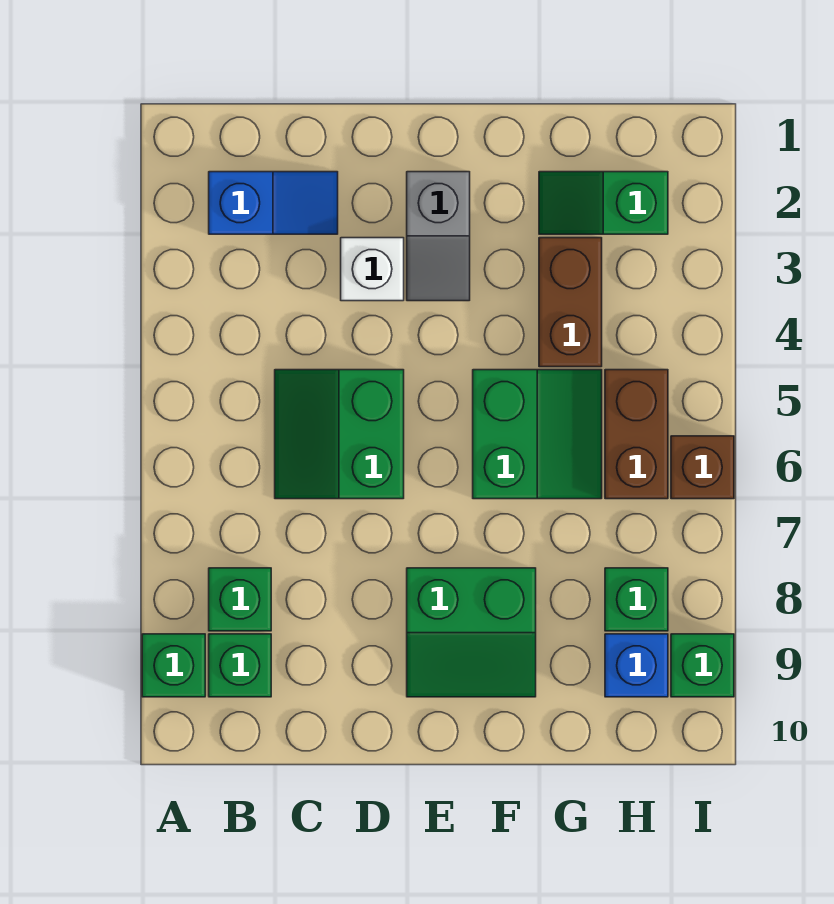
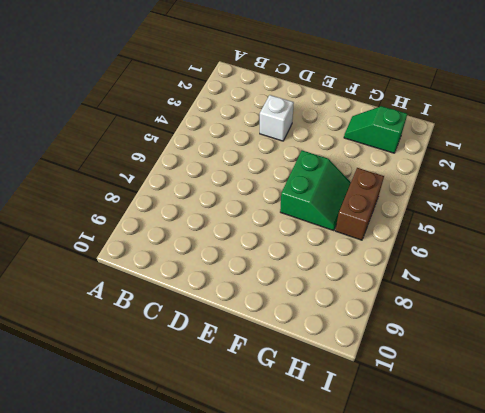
none -> green 1x1 brick [142,634,205,697]
none -> blue 1x2 slope [209,172,338,234]
none -> green 1x1 brick [209,568,271,631]

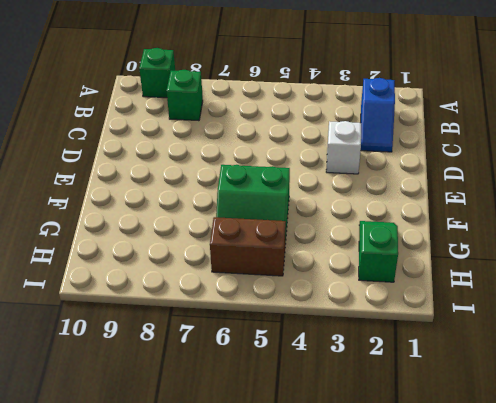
none -> green 1x1 brick [209,634,271,697]
none -> green 2x2 slope [275,370,404,499]
none -> grey 1x2 slope [407,172,470,301]

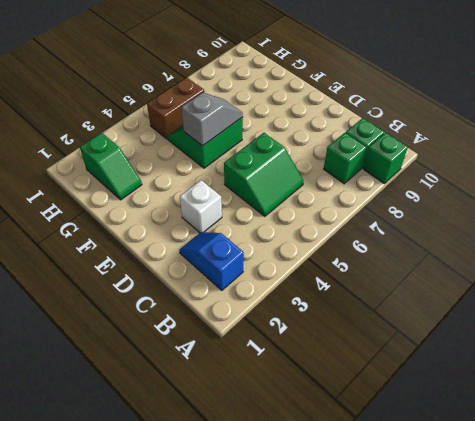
grey 1x2 slope [181,93,243,146] -> grey 1x2 slope moved to [407,172,470,301]
none -> green 2x2 slope [407,568,536,697]
none -> brown 1x2 brick [539,238,602,367]
none -> green 1x1 brick [605,568,668,631]

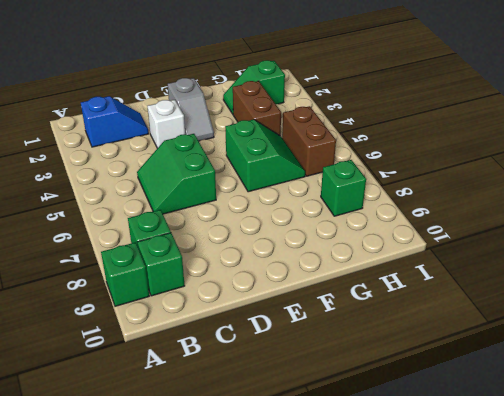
none -> green 2x2 slope [407,568,536,697]
none -> blue 1x1 brick [605,634,668,697]
none -> brown 1x1 brick [671,436,734,499]

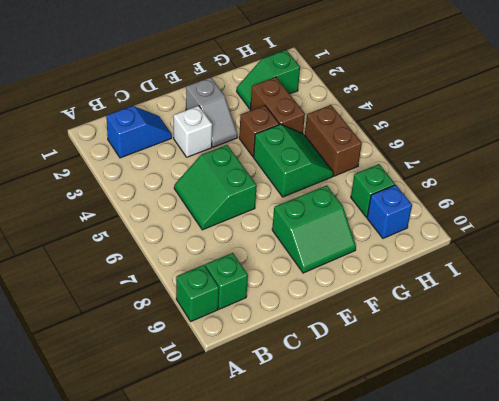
brown 1x1 brick [239,105,279,157] -> brown 1x1 brick moved to [671,436,734,499]
none -> green 1x1 brick [209,568,271,631]
none -> green 1x1 brick [671,634,734,697]

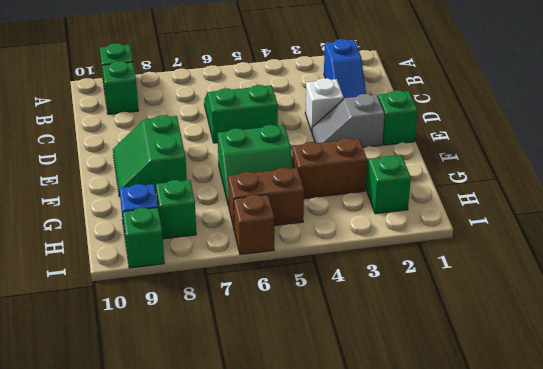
green 1x1 brick [378,90,418,145] -> green 1x1 brick moved to [209,568,271,631]

